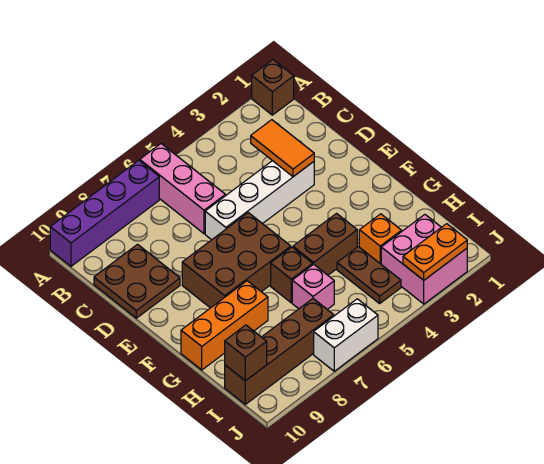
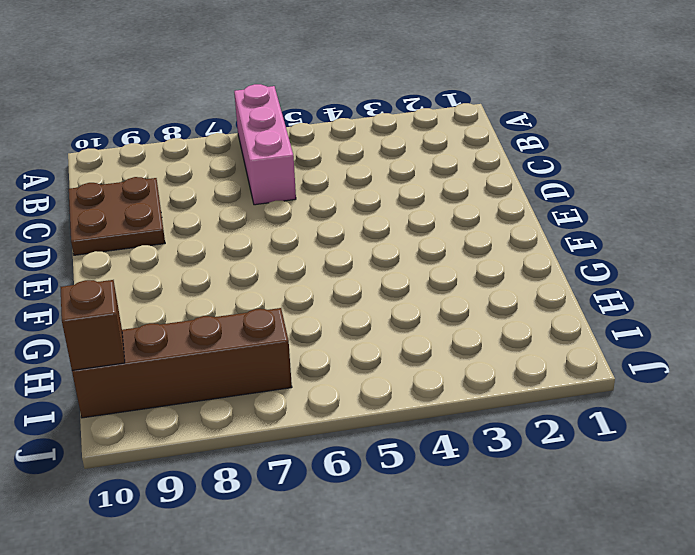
none -> brown 1x1 brick [252,60,294,115]
none -> purple 1x4 brick [50,160,159,266]
none -> white 1x4 brick [205,161,314,240]

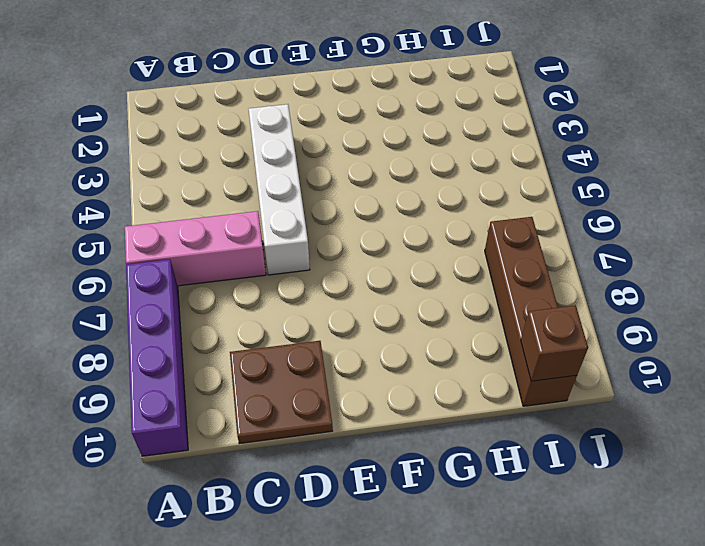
none -> brown 1x1 brick [252,60,294,115]
none -> brown 2x3 brick [182,213,291,308]
none -> brown 1x2 brick [293,213,357,275]

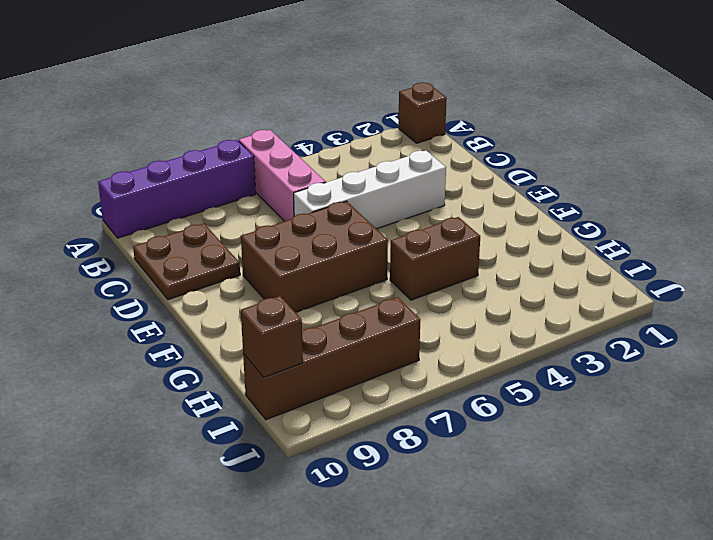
none -> brown 1x1 brick [271,247,313,303]
none -> orange 1x3 brick [181,281,268,370]
none -> orange 1x1 brick [359,214,402,264]

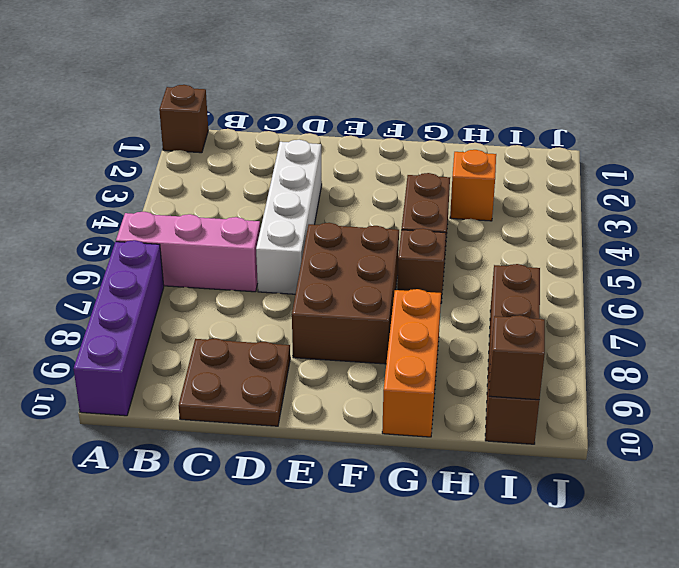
none -> brown 1x2 plate [337,247,401,304]
none -> pink 1x1 brick [292,264,334,309]
none -> pink 2x2 brick [381,215,467,304]

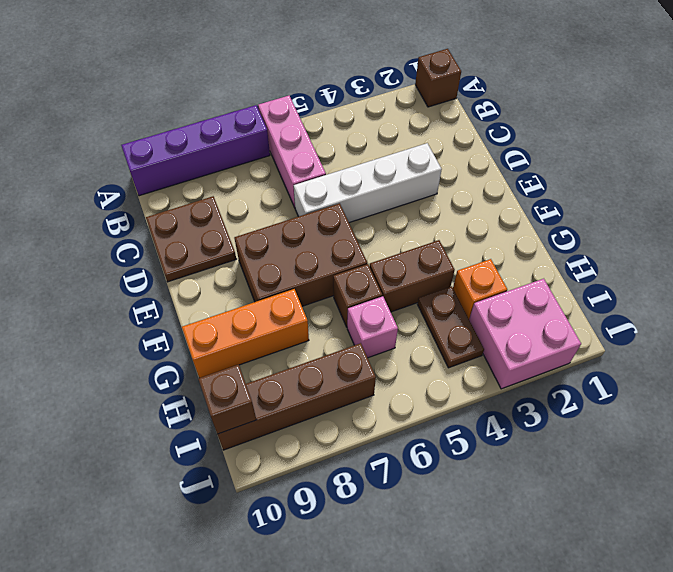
none -> white 1x2 brick [314,299,378,371]
none -> orange 1x2 tile [251,120,314,177]
none -> orange 1x2 plate [403,224,467,280]

